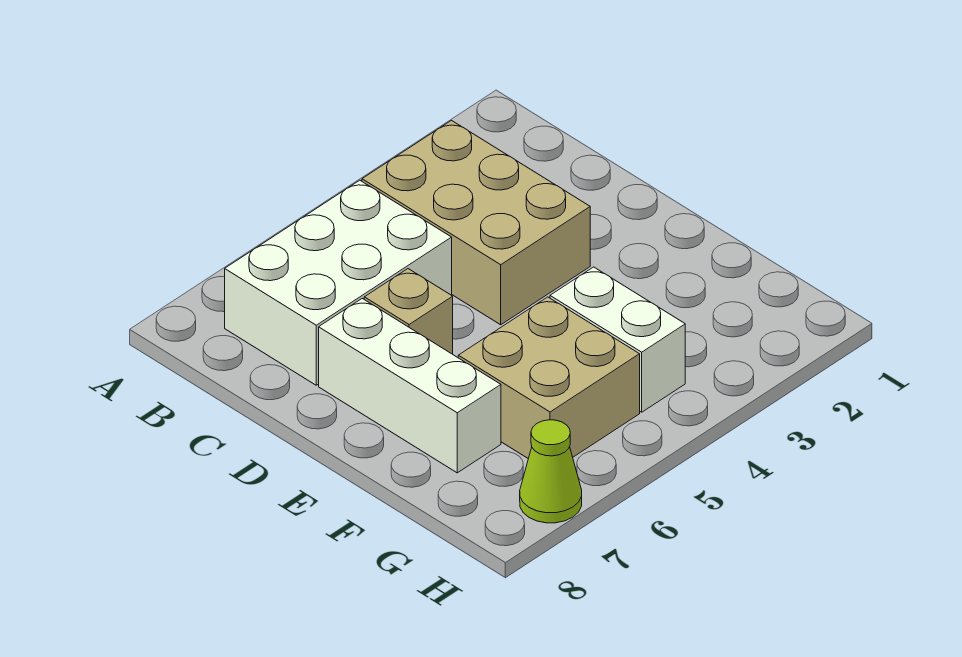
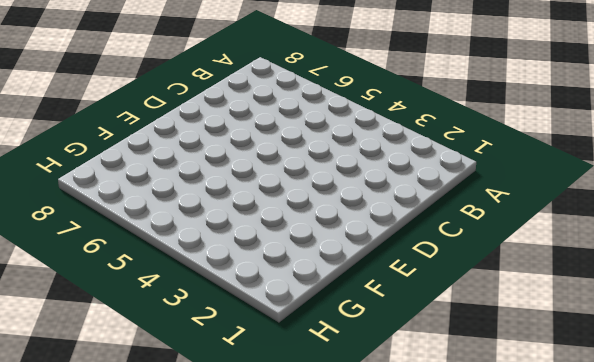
none -> tan 2x3 brick [362,121,590,325]
none -> white 2x3 brick [225,180,452,385]

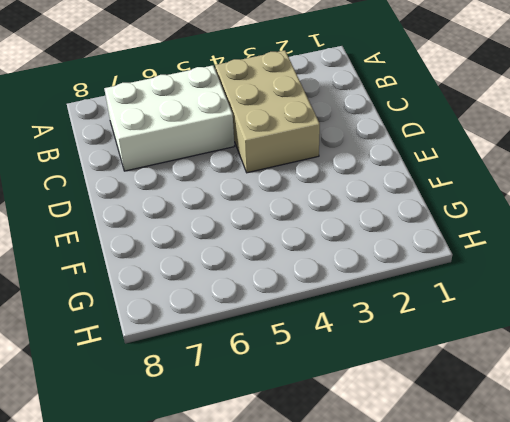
none -> tan 1x1 brick [364,269,453,354]
none -> white 1x3 brick [319,299,501,473]

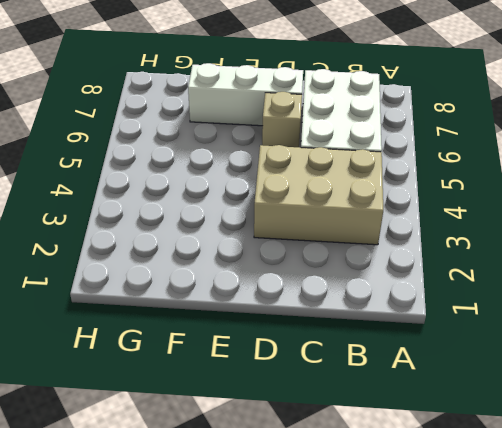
none -> white 1x2 brick [550,267,685,412]
none -> tan 2x2 brick [458,297,640,459]

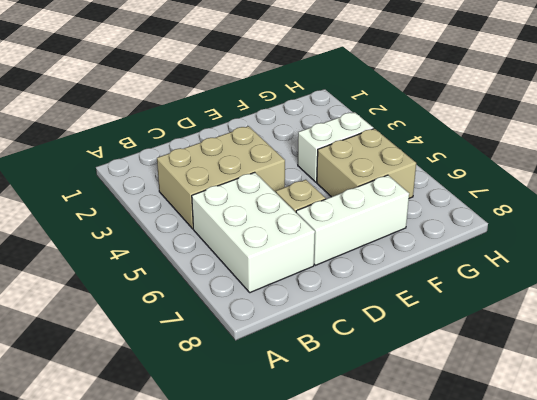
none -> lime 1x1 cone [520,420,582,523]

